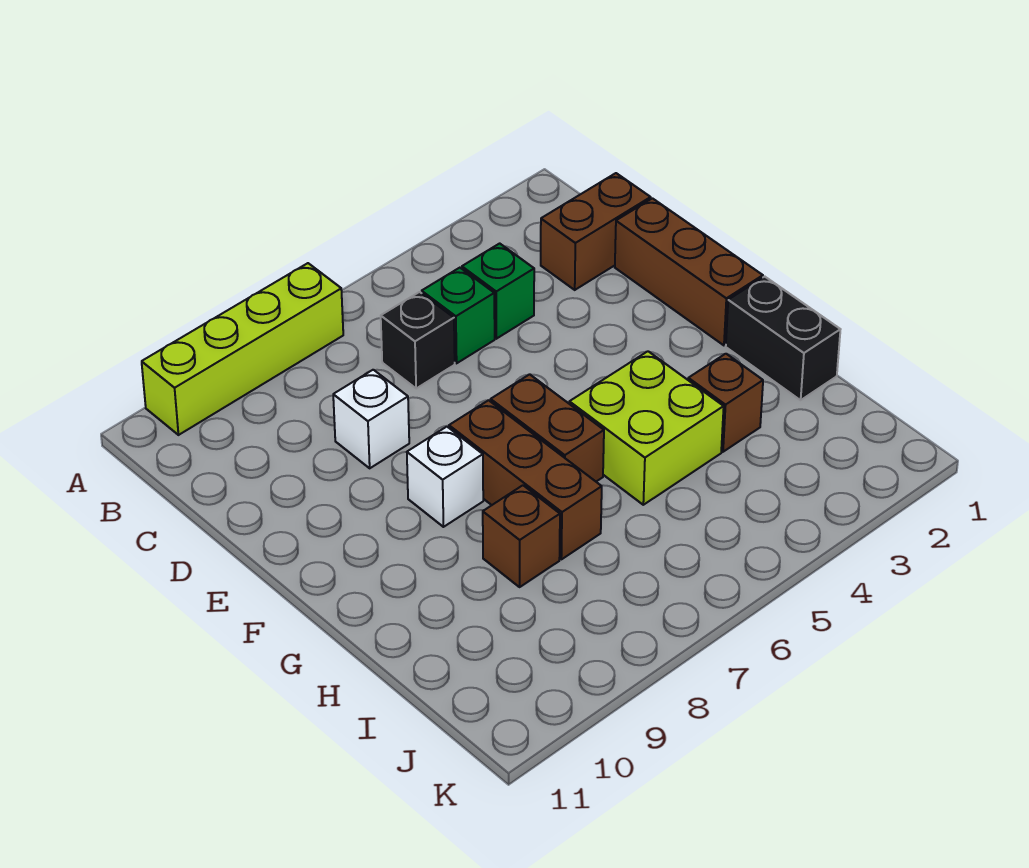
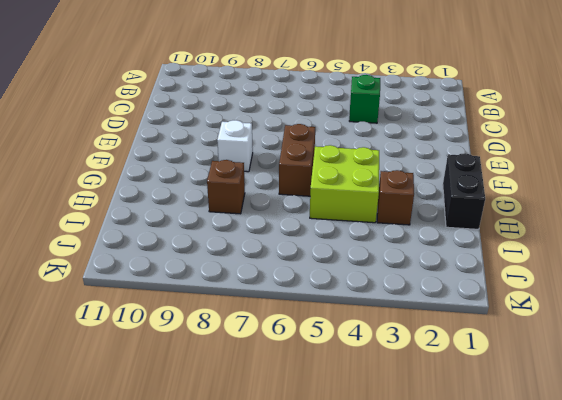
none -> lime 1x4 brick [142,263,343,435]
none -> brown 1x2 brick [541,173,651,290]
none -> green 1x1 brick [422,268,495,363]

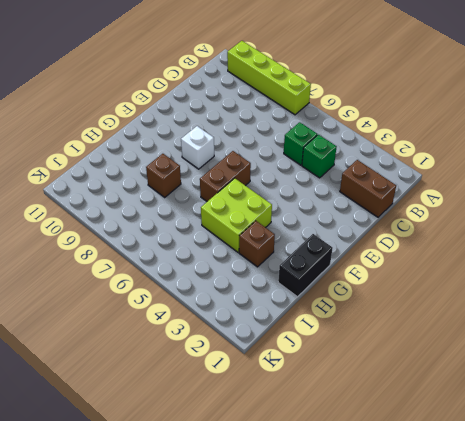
none -> black 1x1 brick [381,292,455,389]
none -> brown 1x3 brick [615,198,763,345]
none -> white 1x1 brick [333,370,409,468]

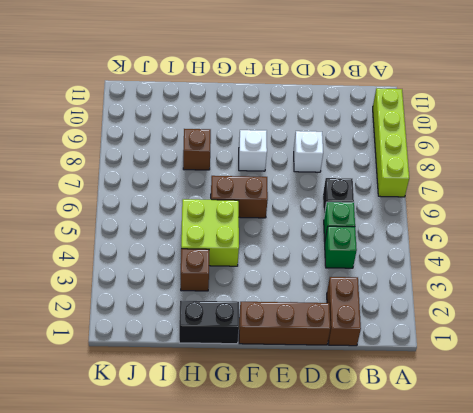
none -> brown 1x3 brick [449,400,602,559]

